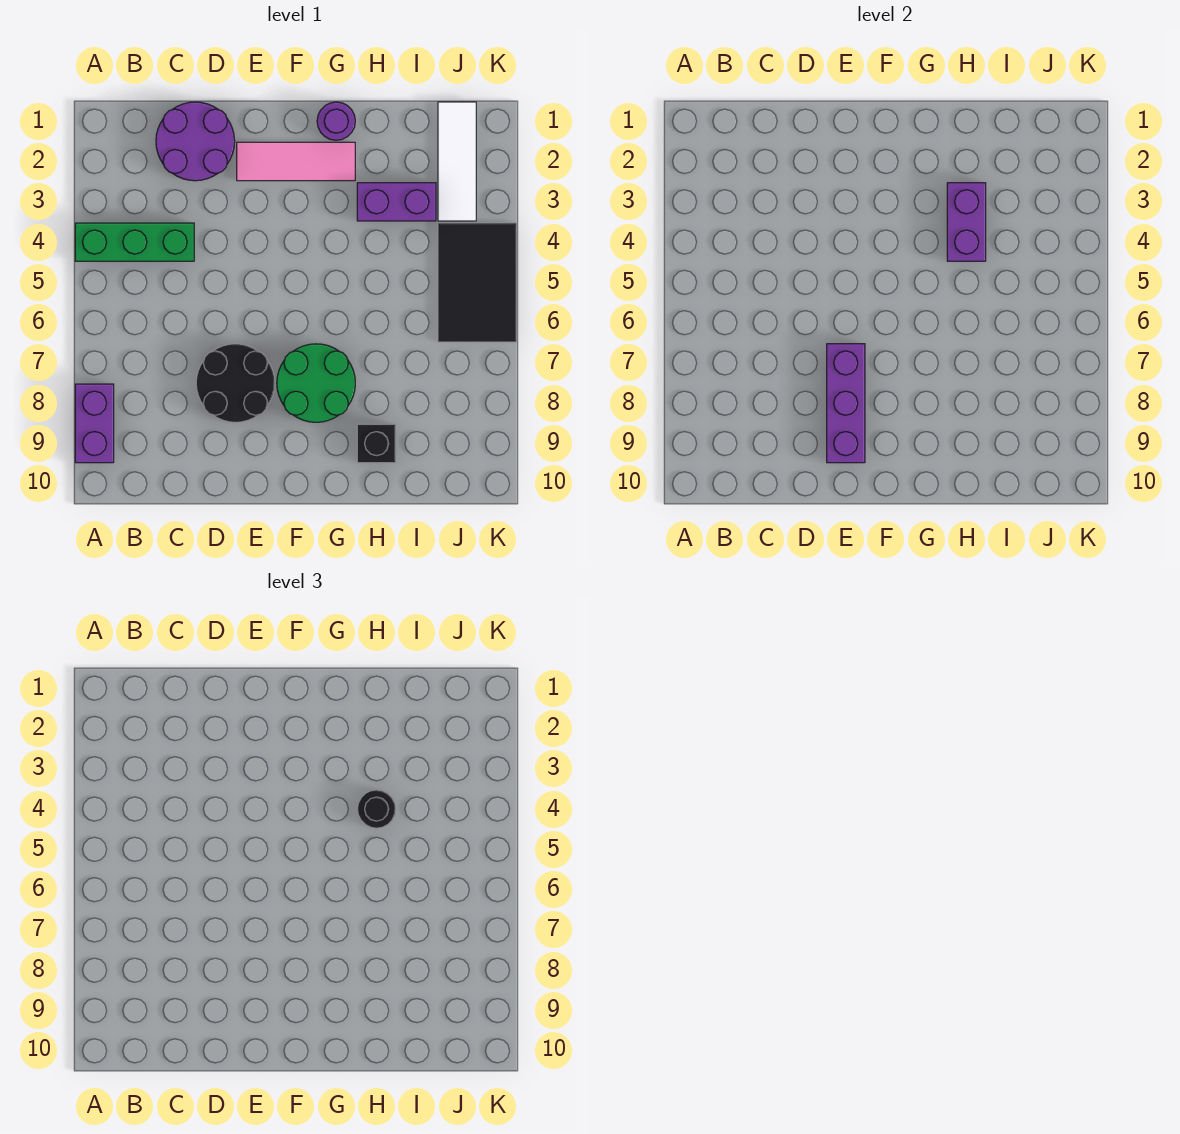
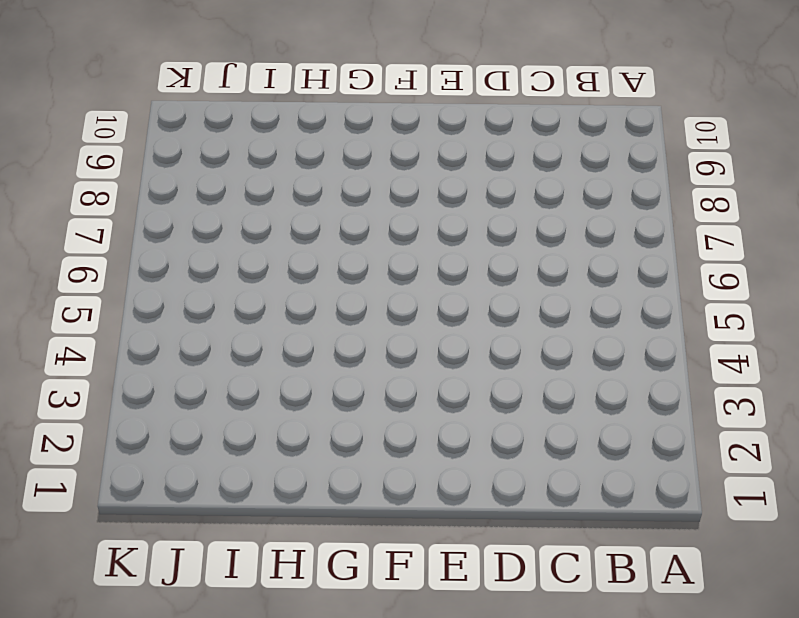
none -> green 1x3 brick [75,223,194,261]
none -> purple 1x2 brick [75,384,114,463]
none -> purple 2x2 round brick [156,102,235,181]

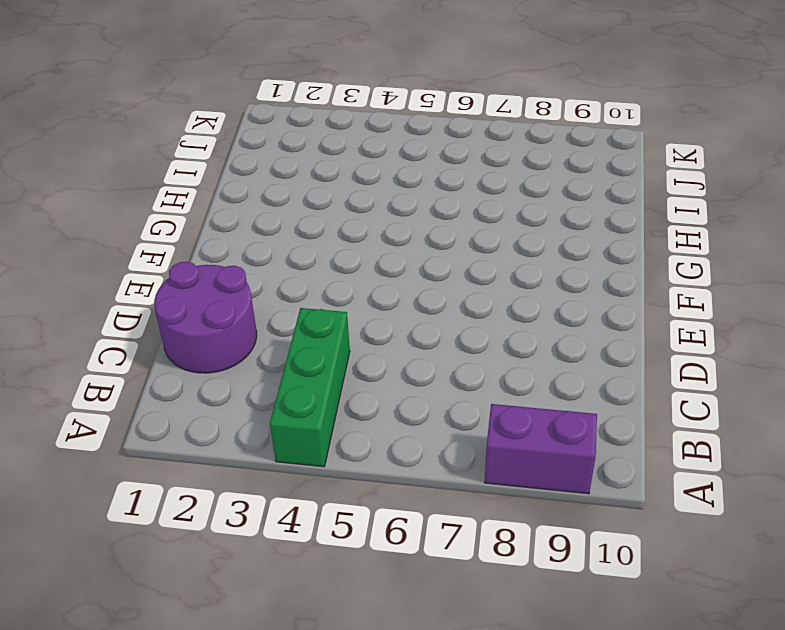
none -> black 2x2 round brick [196,344,275,422]
none -> pink 1x3 tile [237,142,355,181]
none -> green 2x2 round brick [277,344,355,422]

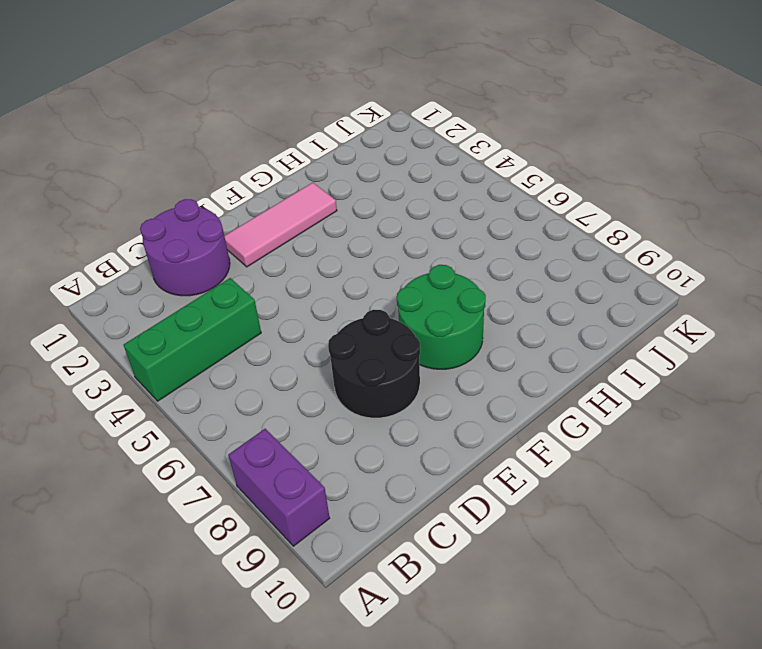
none -> purple 1x1 round brick [317,102,355,140]
none -> purple 1x2 brick [357,183,436,221]
none -> black 1x1 brick [357,424,396,463]

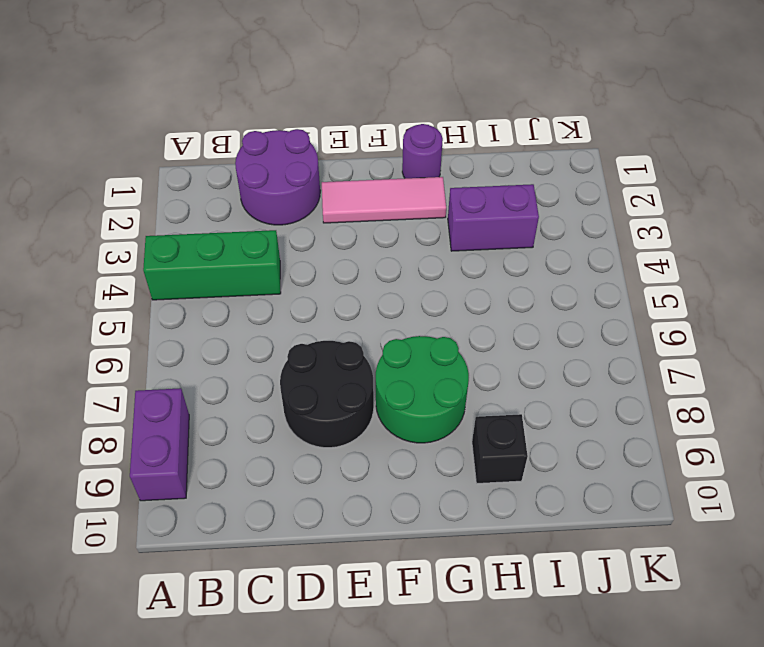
none -> white 1x3 tile [438,102,476,221]
none -> black 2x3 tile [438,223,517,342]
none -> purple 1x3 brick [827,344,865,463]

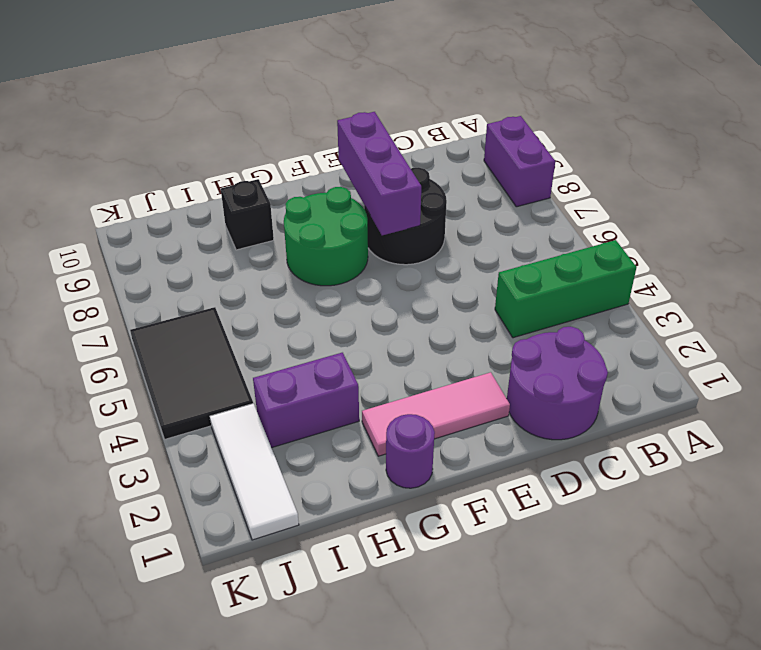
none -> purple 1x2 brick [947,183,986,261]
none -> black 1x1 round brick [357,790,396,828]

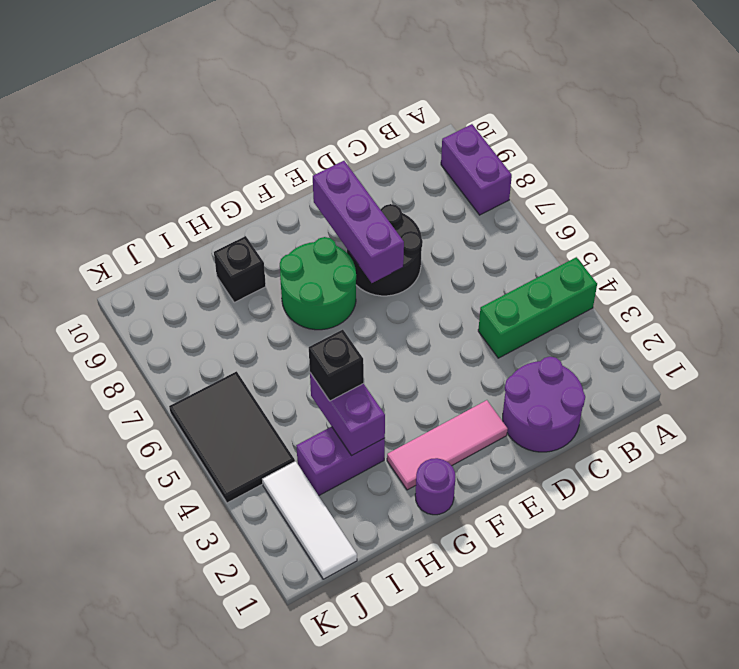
black 1x1 brick [309,330,364,401] -> black 1x1 round brick [357,790,396,828]

